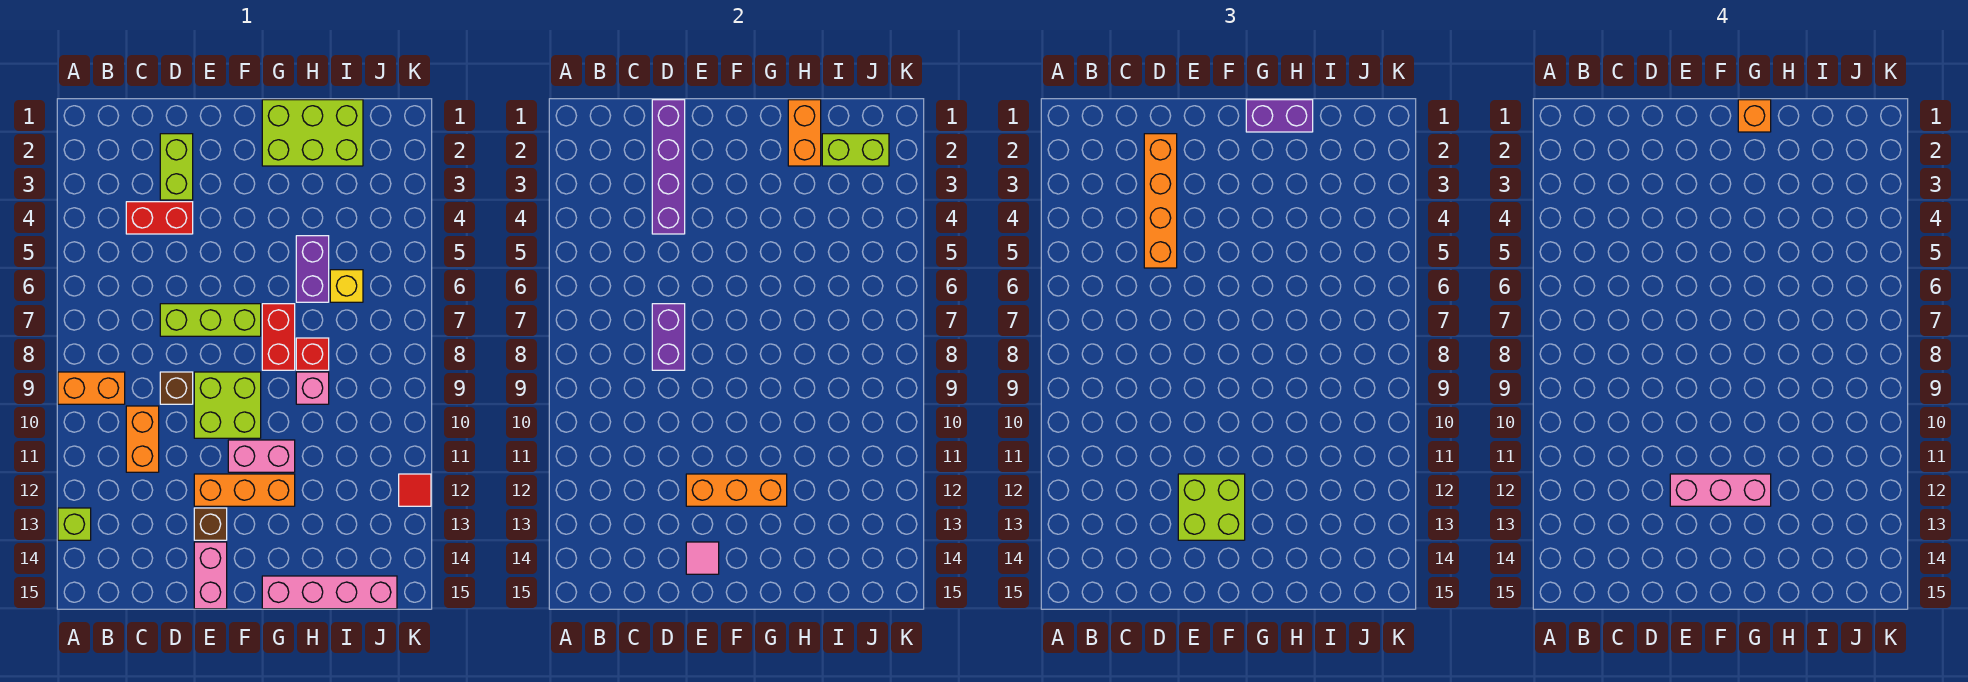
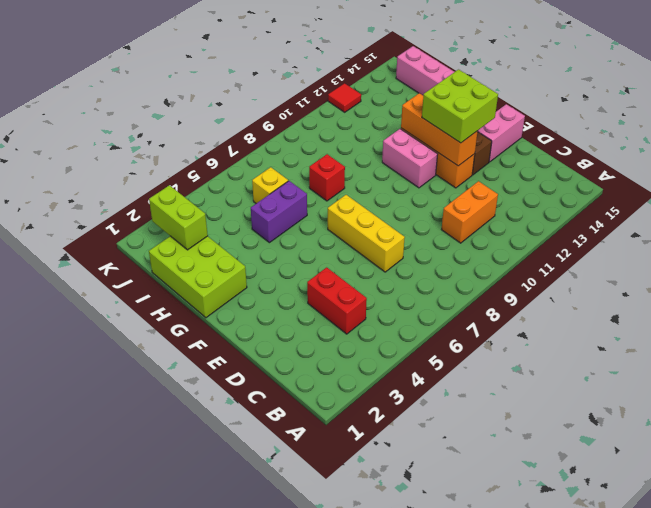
yellow 1x3 brick [328,195,405,272] -> lime 1x3 brick [160,304,261,336]
none -> orange 1x2 brick [58,372,125,404]
none -> lime 1x1 brick [58,508,91,540]
none -> lime 1x2 brick [160,134,193,200]
none -> brown 1x1 brick [160,372,193,404]

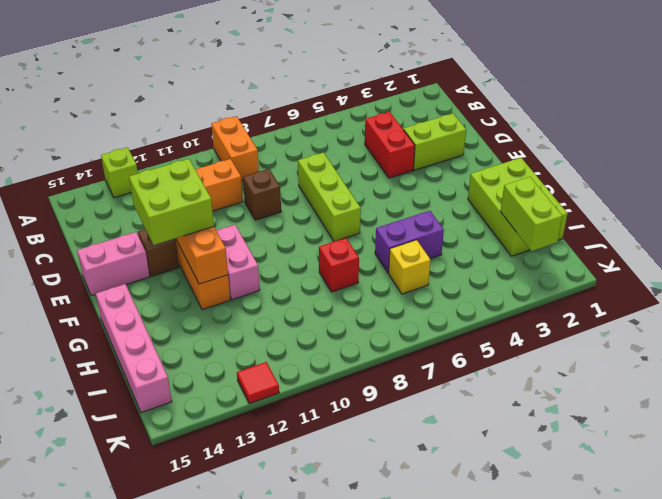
none -> lime 2x2 brick [194,372,261,438]
none -> red 1x2 brick [262,304,295,370]
none -> pink 1x1 brick [296,372,329,404]
none -> purple 1x4 brick [652,100,685,234]

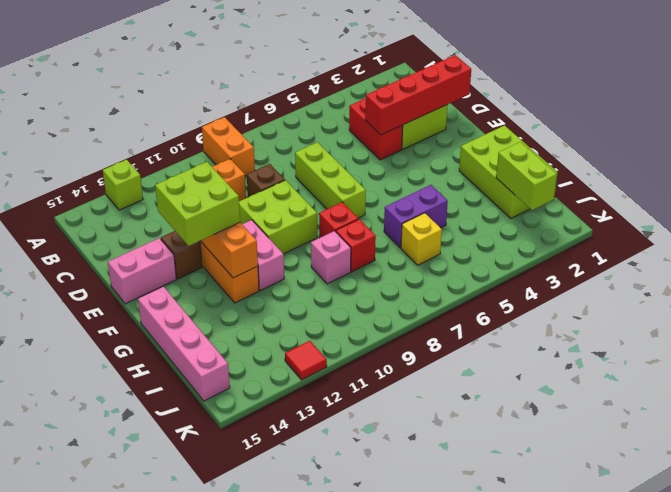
red 1x4 brick [365,55,471,135] -> purple 1x4 brick [652,100,685,234]
red 1x1 brick [319,202,358,238] -> red 1x2 brick [262,304,295,370]
none -> purple 1x2 brick [652,304,685,370]
none -> pink 1x1 tile [686,542,719,574]
none -> orange 1x2 brick [788,100,821,166]
none -> orange 1x4 brick [1144,134,1177,268]

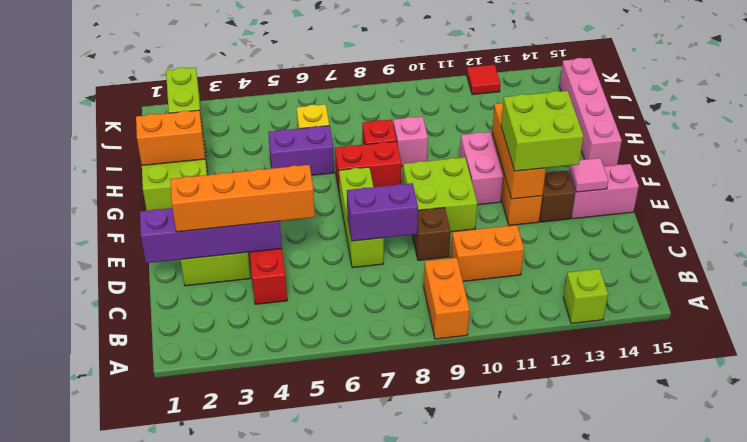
none -> purple 1x2 brick [1246,100,1313,132]
none -> pink 1x3 brick [1670,474,1771,506]
none -> orange 1x1 brick [1738,100,1771,132]

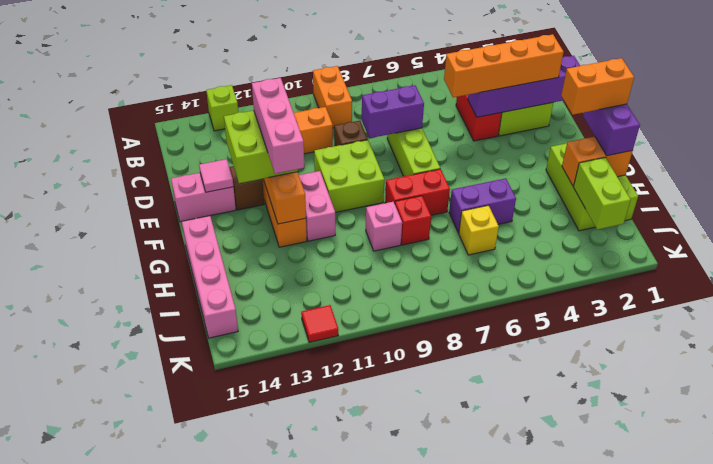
orange 1x2 brick [561,58,634,115] -> orange 1x1 brick [1738,100,1771,132]

